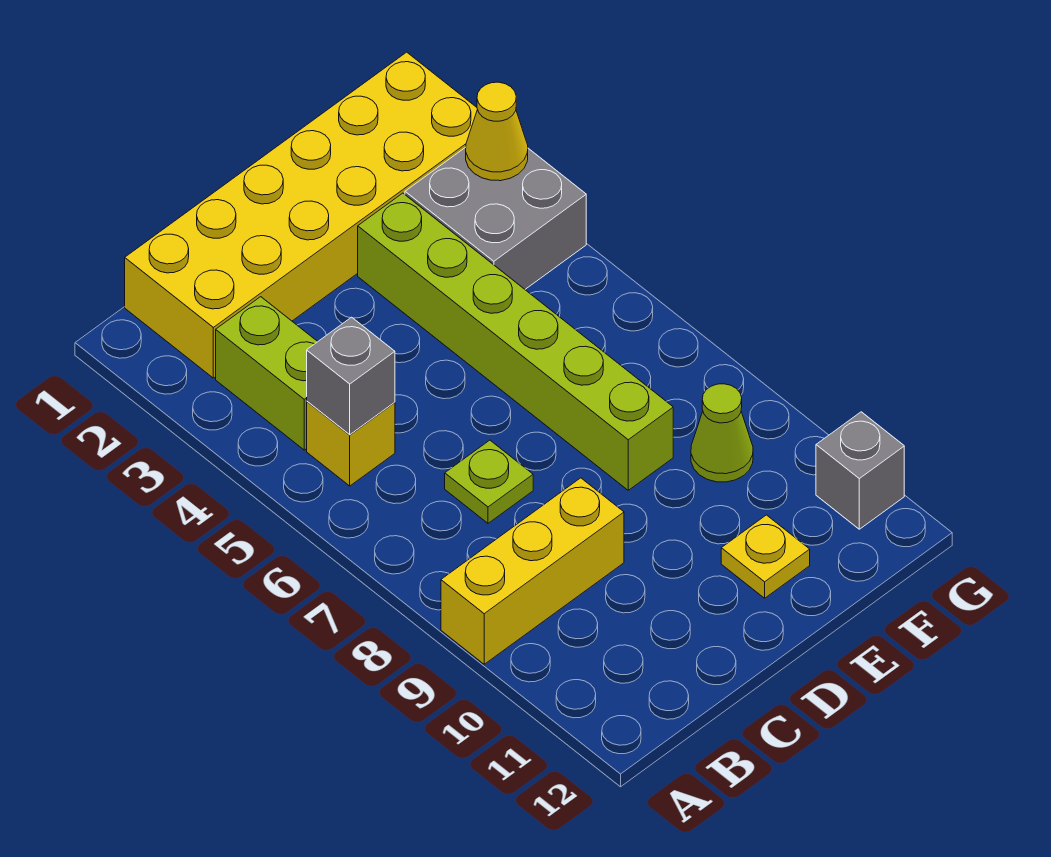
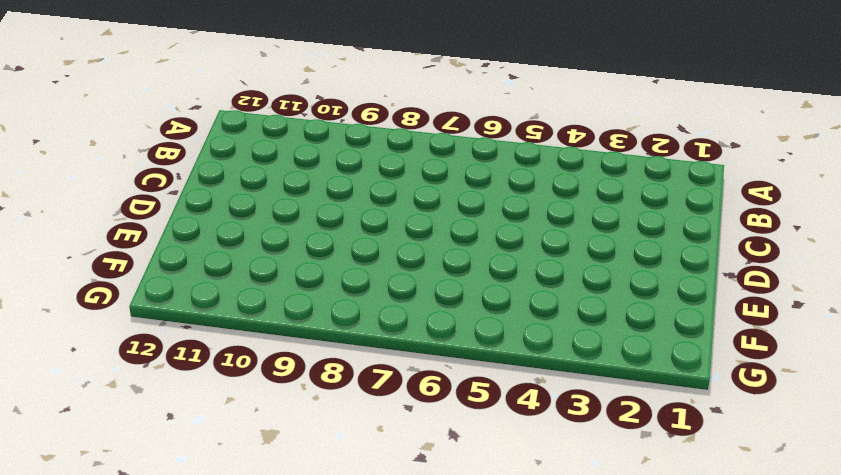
none -> yellow 1x3 brick [441,478,624,664]
none -> yellow 2x6 brick [125,52,478,378]
none -> lime 1x2 brick [216,297,318,450]

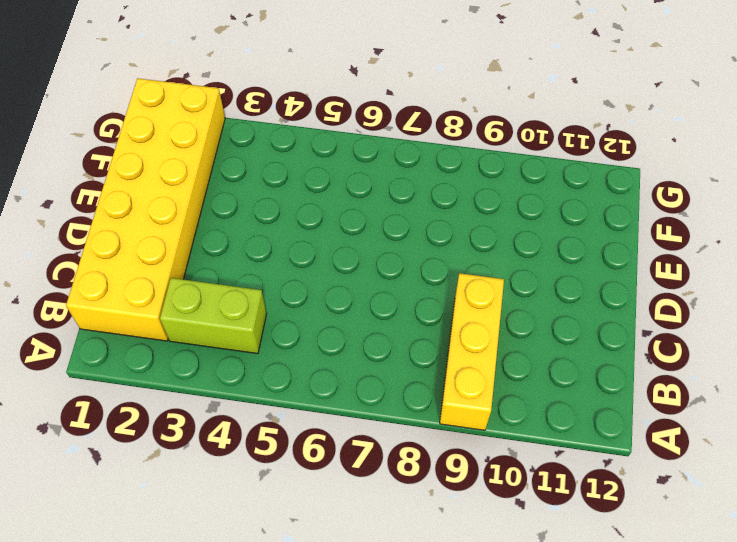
none -> yellow 1x1 brick [307,402,395,486]
none -> lime 1x1 plate [445,440,533,523]
none -> lime 1x6 brick [358,193,673,490]

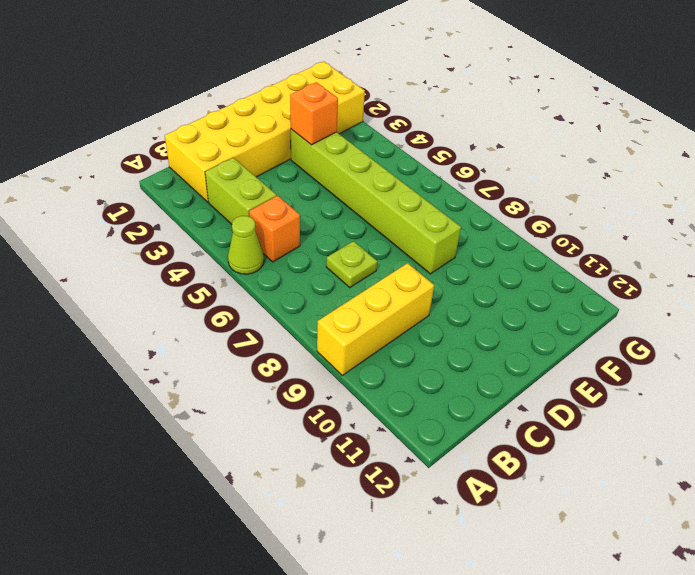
lime 1x1 cone [228,216,264,274] -> lime 1x1 cone moved to [691,384,753,482]
orange 1x1 brick [249,196,300,262] -> yellow 1x1 brick [307,402,395,486]
orange 1x1 brick [290,82,338,145] -> none
none -> yellow 1x1 plate [721,515,810,598]
none -> grey 2x2 brick [405,147,586,289]
none -> grey 1x1 brick [816,412,904,529]

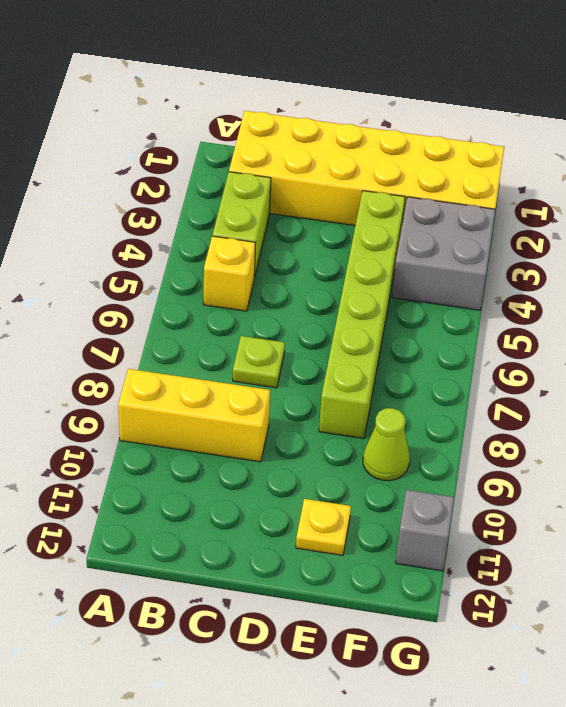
none -> grey 1x1 brick [307,317,395,435]
none -> yellow 1x1 cone [466,82,528,181]

